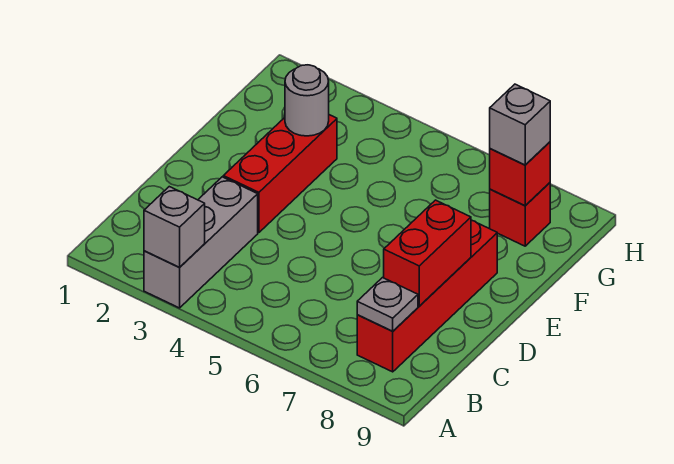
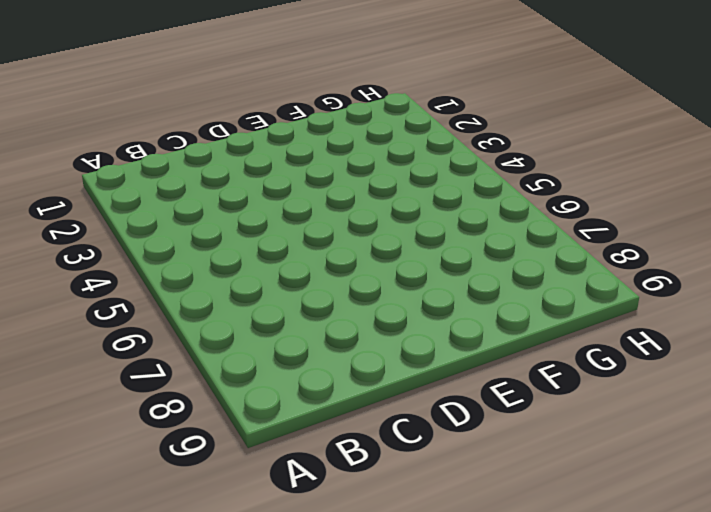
none -> grey 1x3 brick [144,177,258,308]
none -> red 1x4 brick [357,220,497,372]

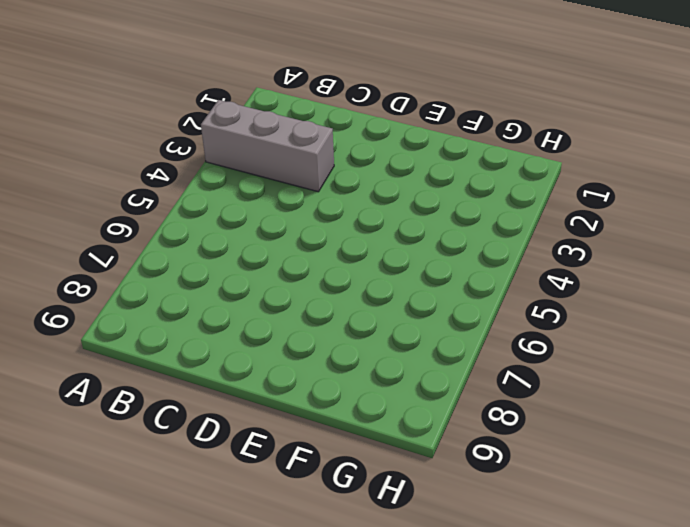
none -> red 1x4 brick [357,220,497,372]
none -> red 1x3 brick [223,115,337,233]

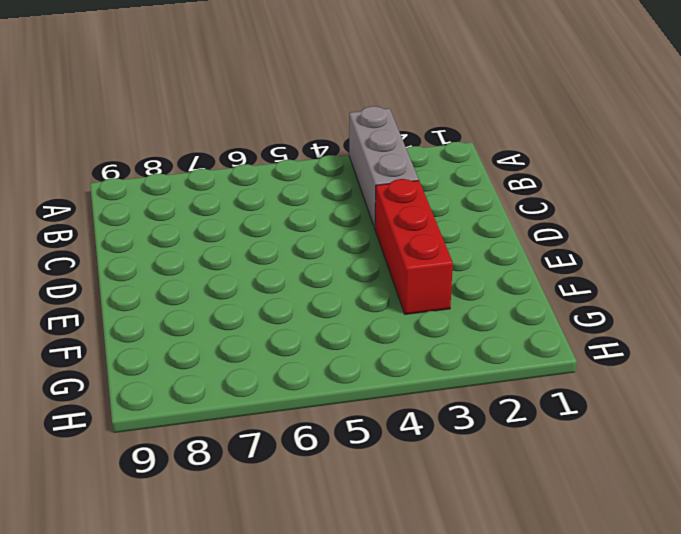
none -> red 1x4 brick [357,220,497,372]
none -> red 1x1 brick [490,183,550,246]

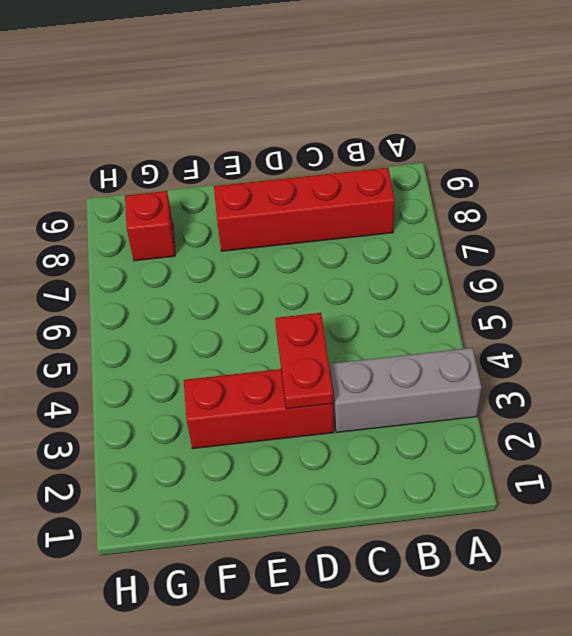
red 1x2 plate [275,313,333,409] -> none
none -> grey 1x1 brick [144,187,205,267]
none -> grey 1x1 plate [357,278,418,331]

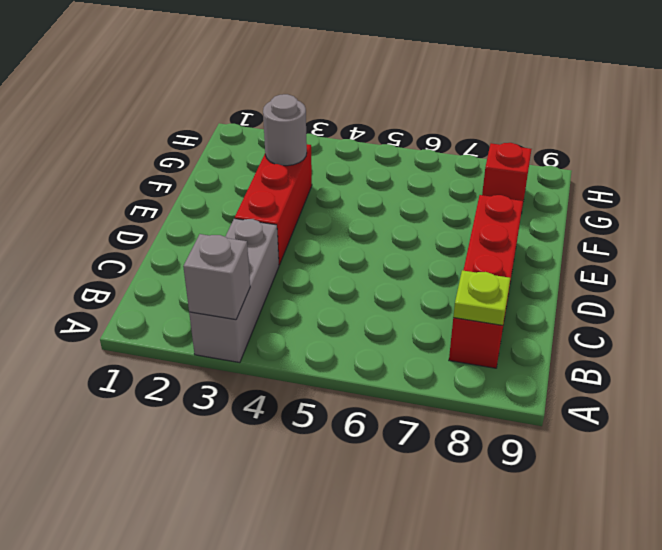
lime 1x1 plate [453,270,510,325] -> grey 1x1 plate [357,278,418,331]
none -> red 1x2 brick [384,200,471,306]
none -> red 1x1 brick [490,142,550,206]

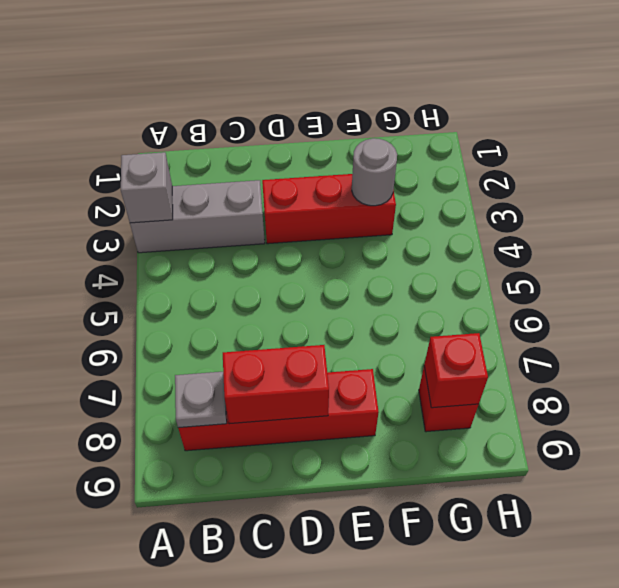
none -> grey 1x1 brick [490,84,550,165]

